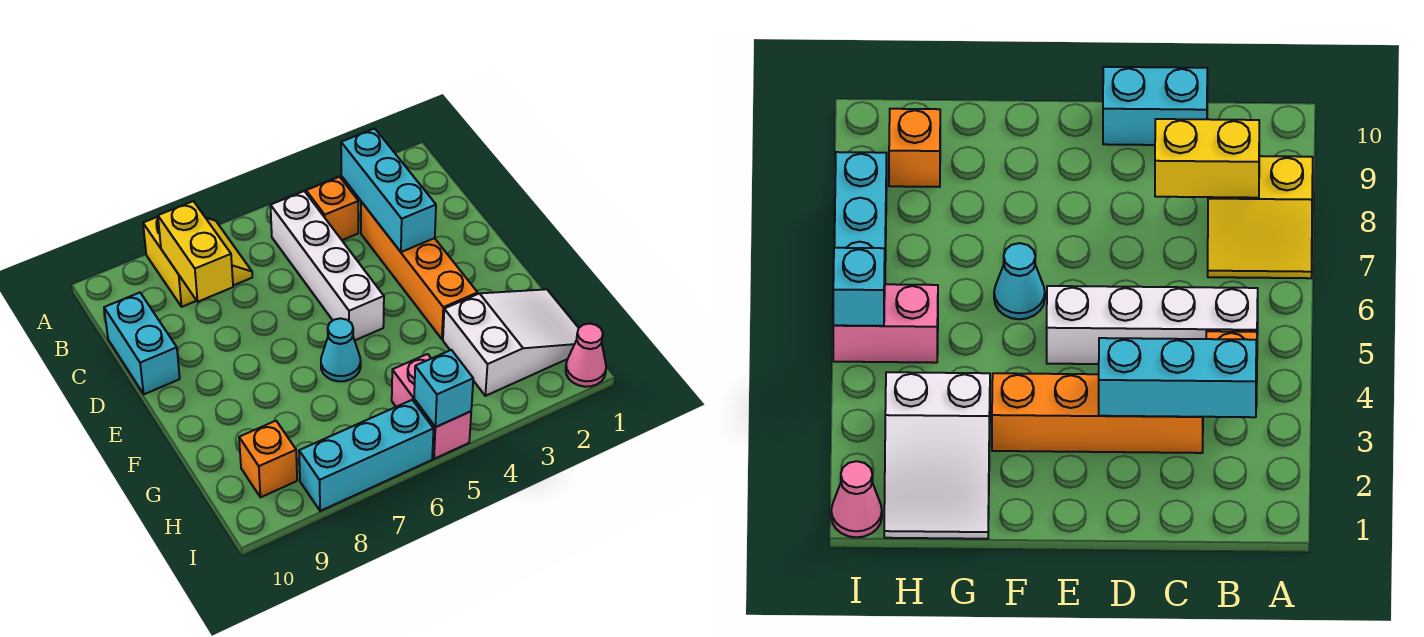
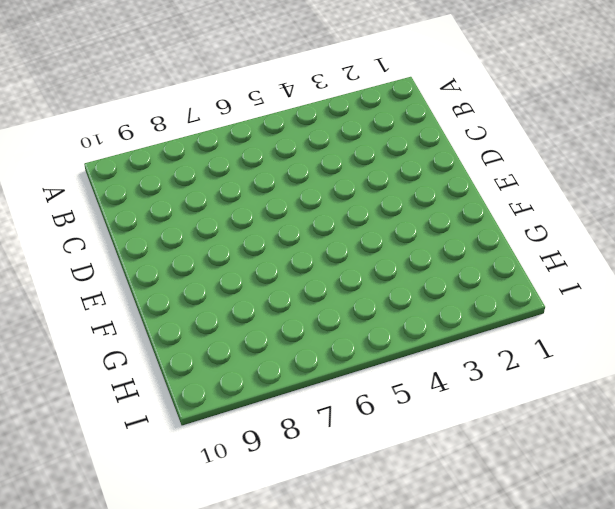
none -> yellow 2x2 slope [143,217,252,307]
none -> orange 1x1 brick [306,177,358,240]
none -> white 1x4 brick [270,191,384,340]

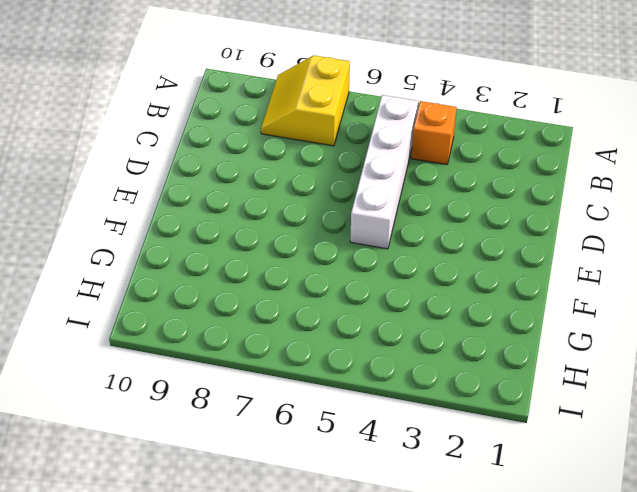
yellow 2x2 slope [261,55,350,146] -> yellow 2x2 slope turned to [143,217,252,307]
none -> orange 1x4 brick [361,202,478,339]
none -> cyan 1x2 brick [104,293,180,394]
none -> cyan 1x1 cone [321,318,361,381]

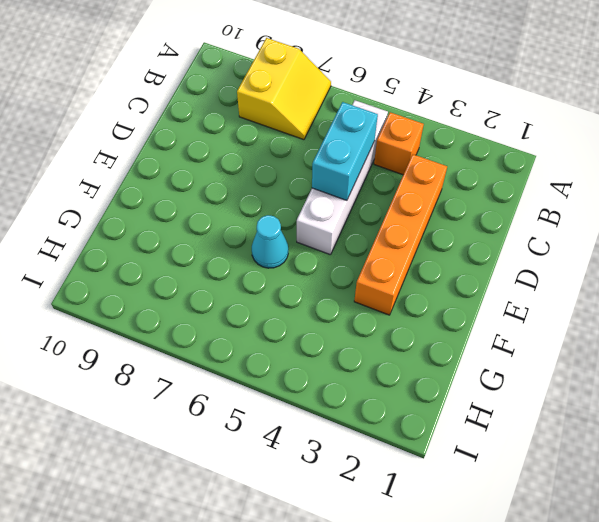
cyan 1x2 brick [312,102,378,200] -> cyan 1x2 brick moved to [104,293,180,394]
none -> white 2x3 slope [443,289,579,396]
none -> pink 1x2 brick [392,354,471,459]
none -> orange 1x1 brick [239,421,297,497]

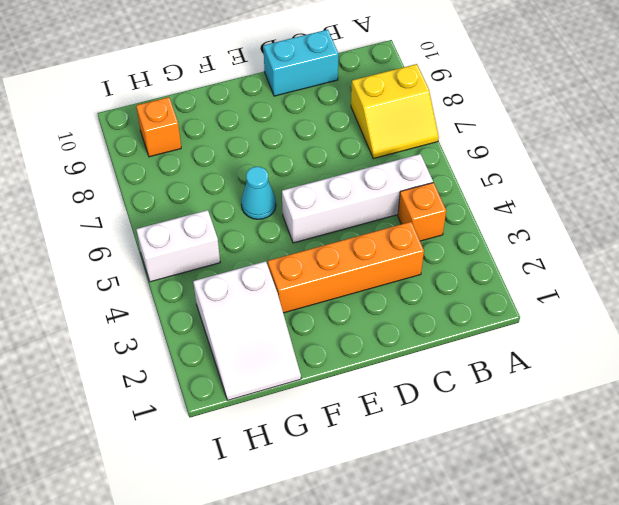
white 1x2 brick [136,210,220,282] -> pink 1x2 brick [392,354,471,459]
none -> pink 1x1 cone [566,324,606,387]
none -> cyan 1x3 brick [299,400,434,511]
none -> cyan 1x3 brick [341,129,436,252]

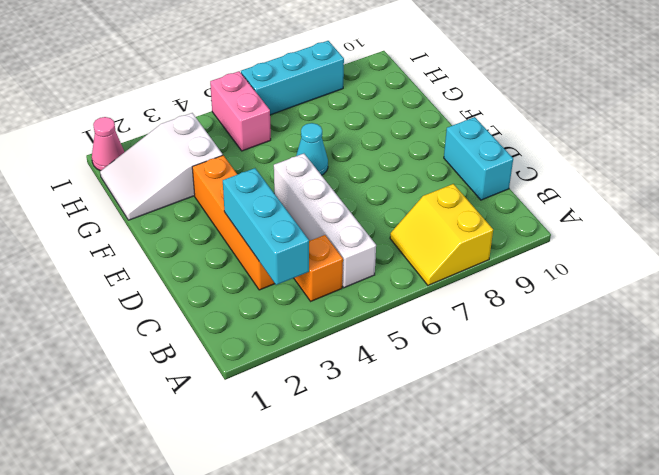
none -> orange 1x1 brick [239,421,297,497]
none -> yellow 1x2 brick [158,201,233,302]
none -> cyan 1x1 brick [414,350,473,427]

